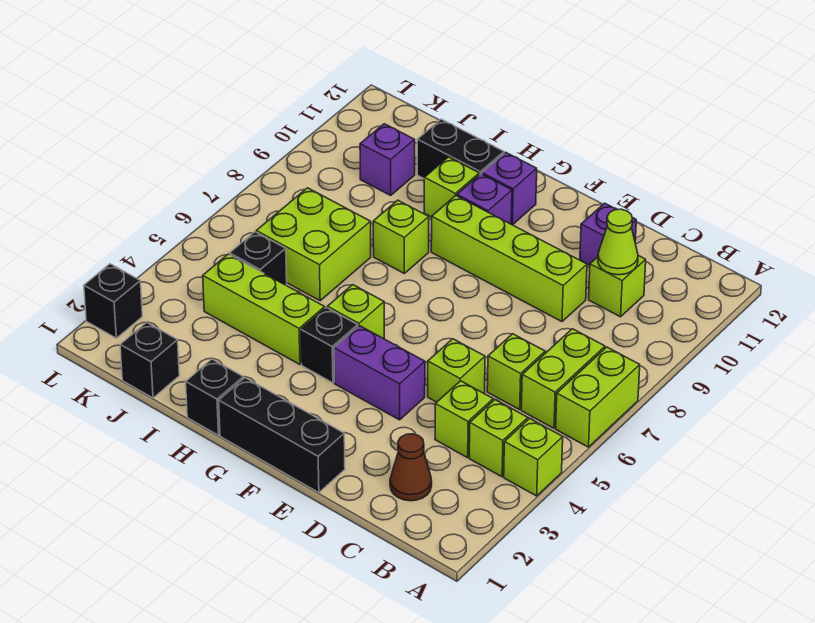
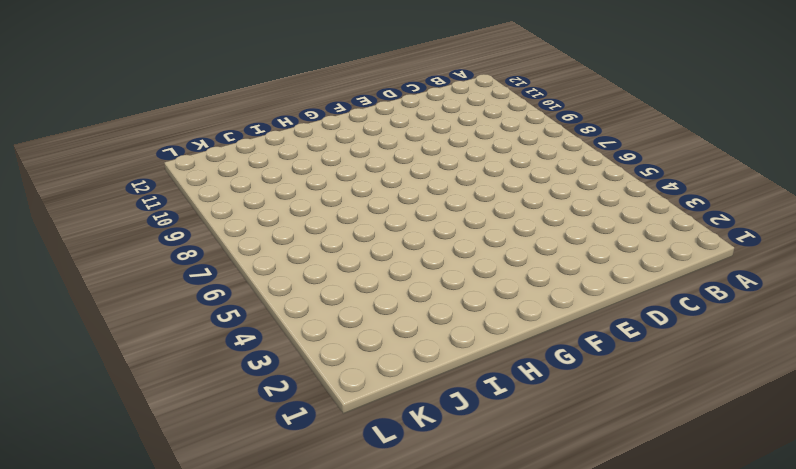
none -> lime 1x1 brick [504,418,563,496]
none -> lime 1x2 brick [556,347,640,447]
none -> lime 1x1 brick [469,400,528,477]

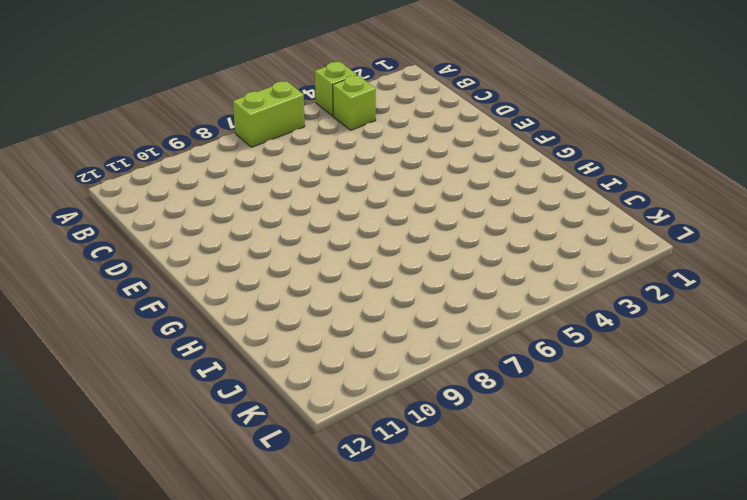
none -> lime 1x2 brick [521,329,605,428]
none -> brown 1x1 cone [390,434,432,501]
none -> lime 1x1 brick [435,381,493,458]

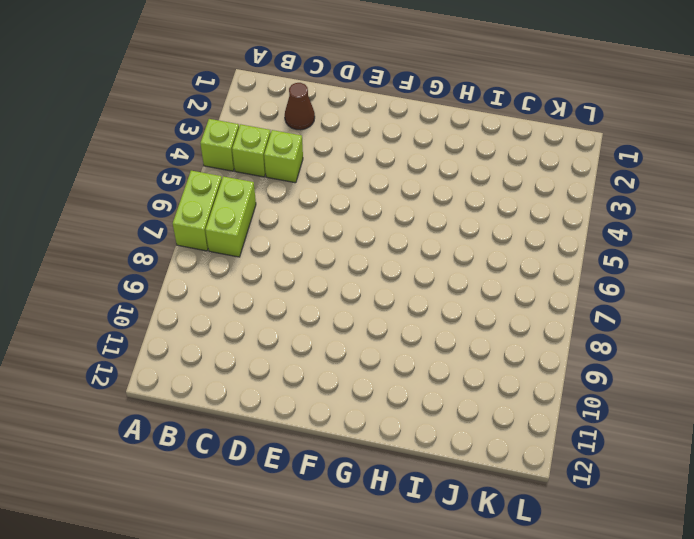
none -> lime 1x1 brick [487,334,545,410]
none -> lime 1x1 brick [589,255,646,317]
none -> lime 1x1 brick [428,339,485,402]

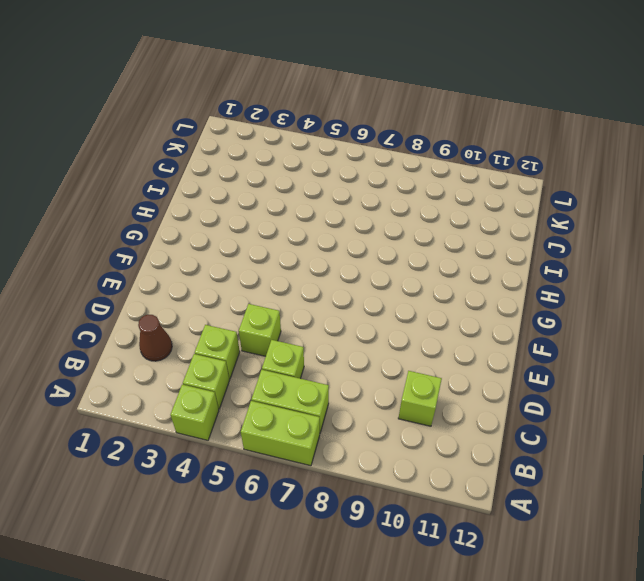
none -> lime 1x4 brick [431,196,587,322]
none -> purple 1x1 brick [580,203,636,265]
none -> black 1x3 brick [219,378,345,493]

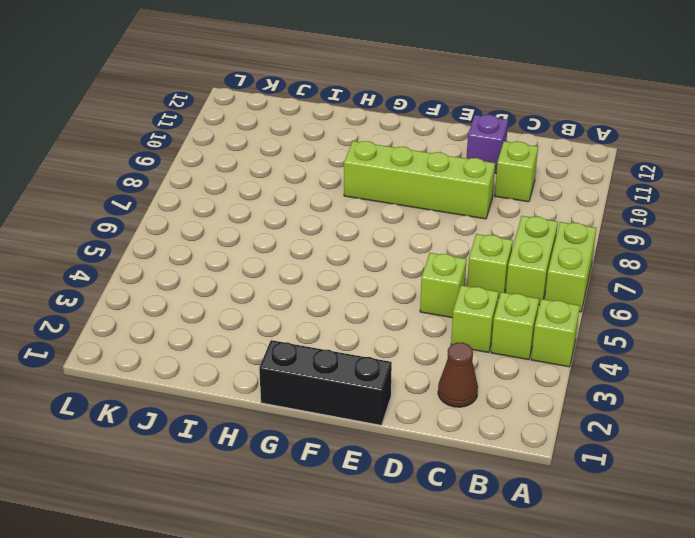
none -> purple 1x2 brick [334,326,425,420]
none -> black 1x1 brick [301,308,358,383]
none -> lime 1x1 brick [327,285,384,339]

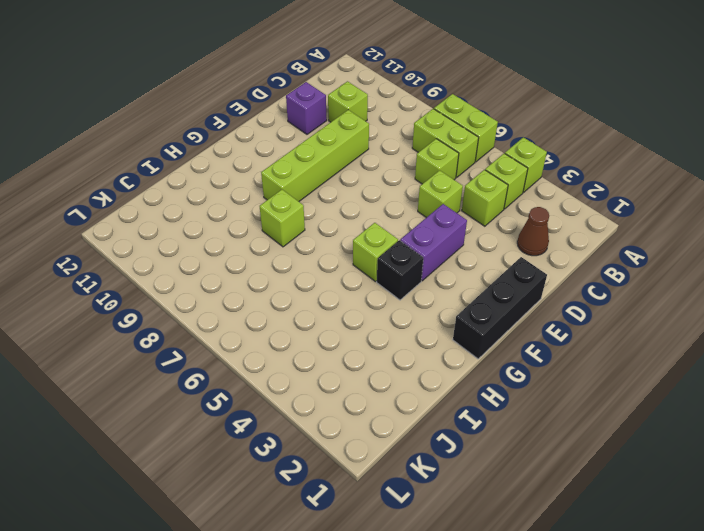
none -> purple 1x1 brick [457,174,512,224]
none -> purple 1x1 brick [482,152,537,225]
none -> black 1x1 brick [186,359,244,435]

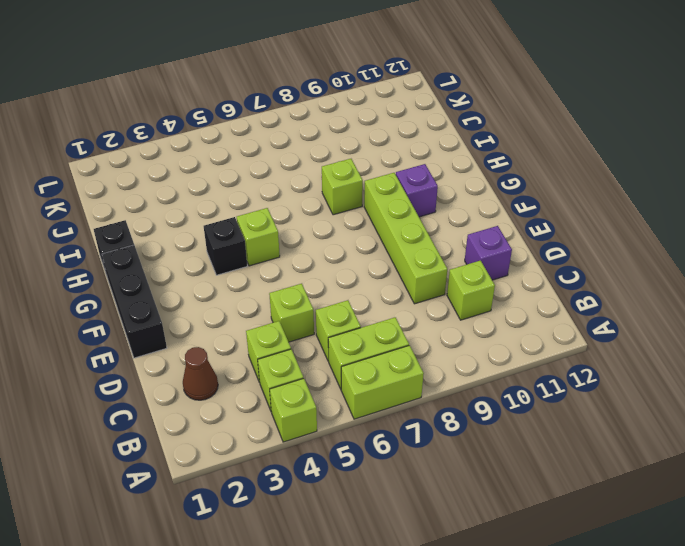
none -> purple 1x2 brick [334,326,425,420]
none -> purple 1x1 brick [482,152,537,225]
none -> lime 1x3 brick [203,254,325,364]

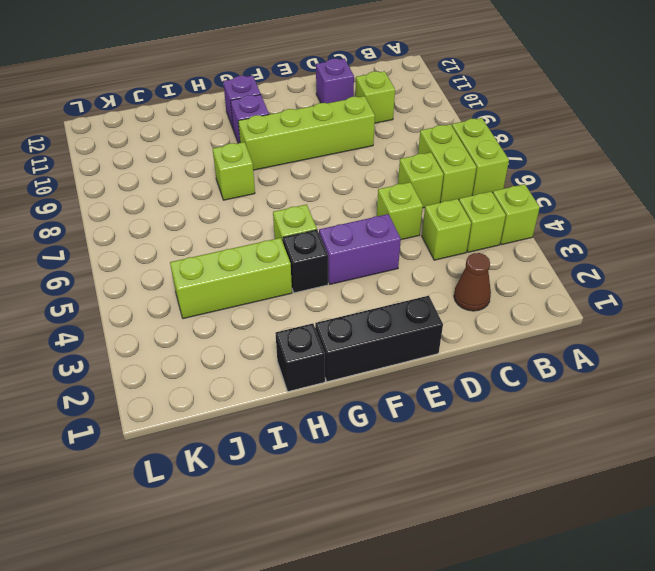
none -> lime 1x1 brick [424,157,479,217]
none -> black 1x2 brick [417,119,504,178]
none -> lime 2x2 brick [256,188,371,301]

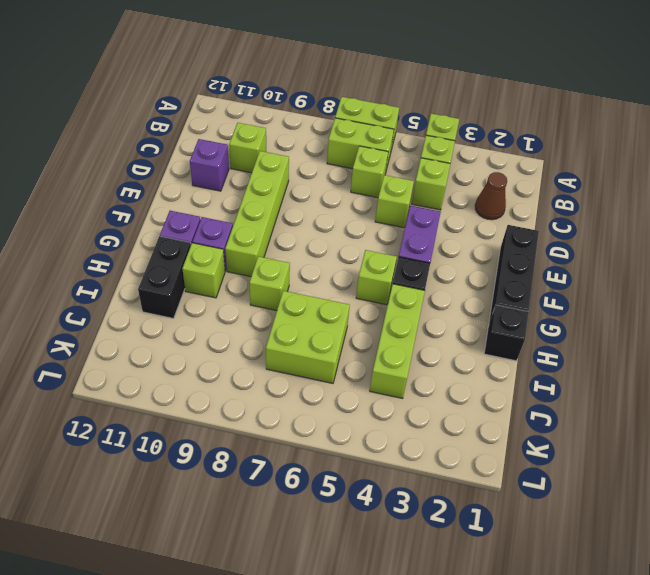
none -> black 1x1 brick [120,322,179,398]
none -> black 1x1 brick [230,232,287,285]
none -> purple 1x1 brick [360,124,415,195]

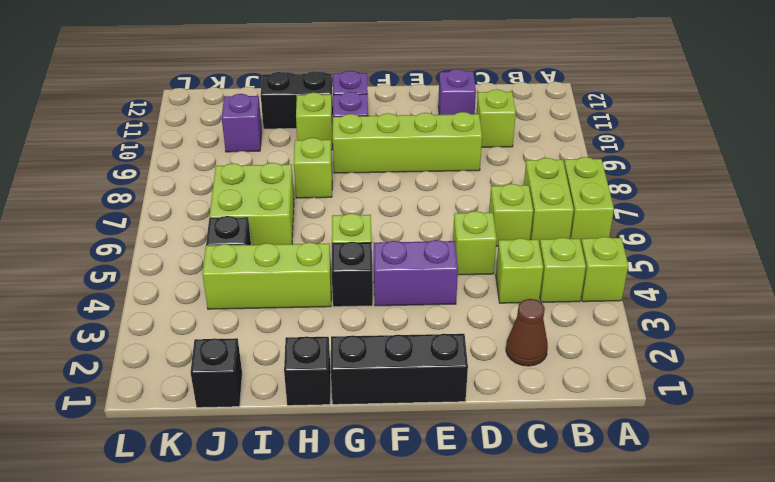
none -> black 1x1 brick [84,264,142,338]
none -> lime 1x1 cone [598,209,638,275]

